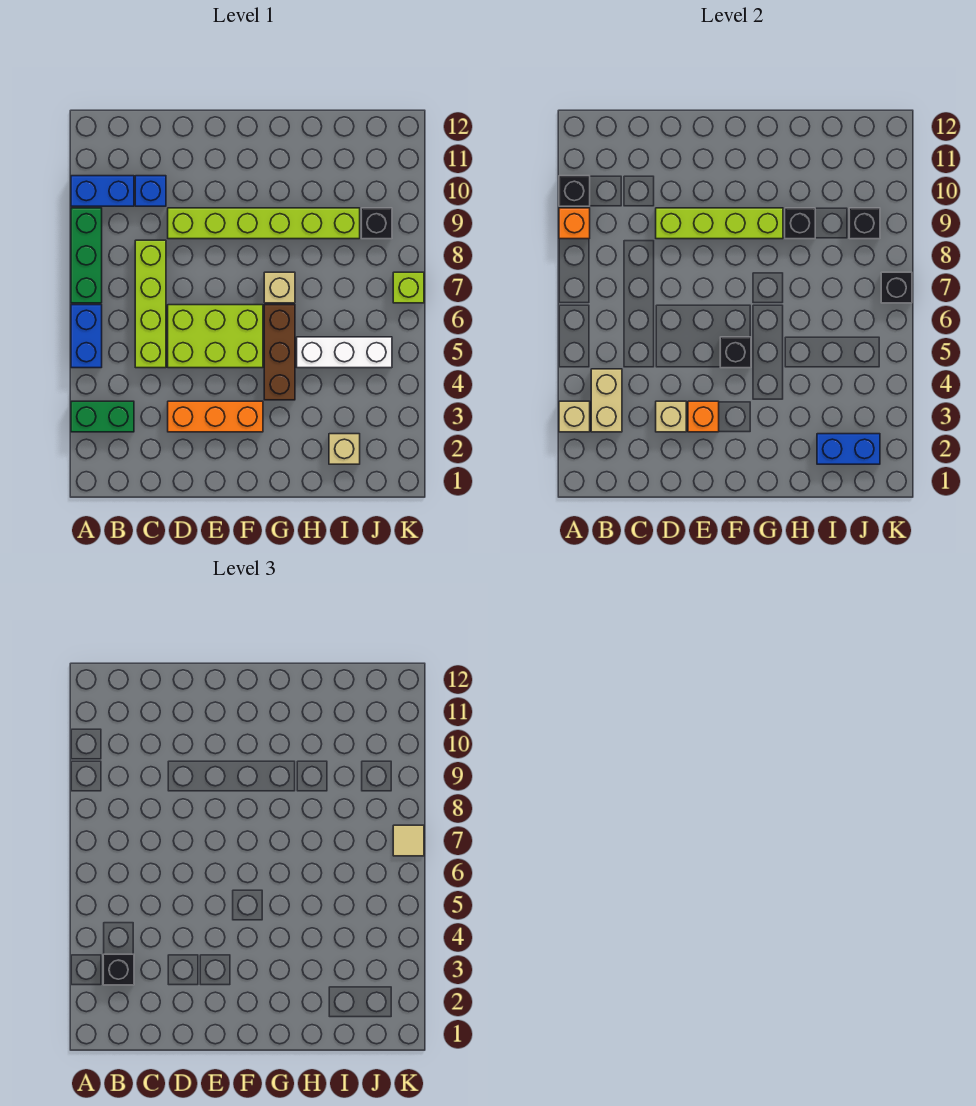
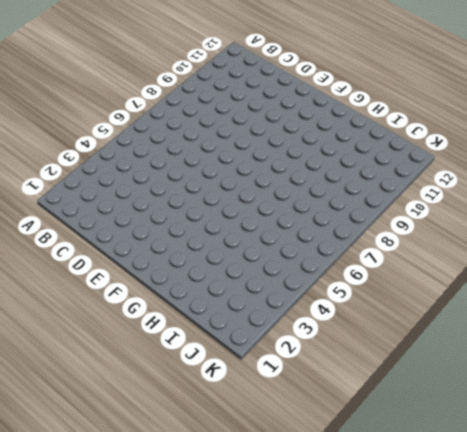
none -> green 1x2 brick [71,401,134,432]
none -> blue 1x2 brick [71,305,102,368]
none -> green 1x3 brick [71,208,102,303]

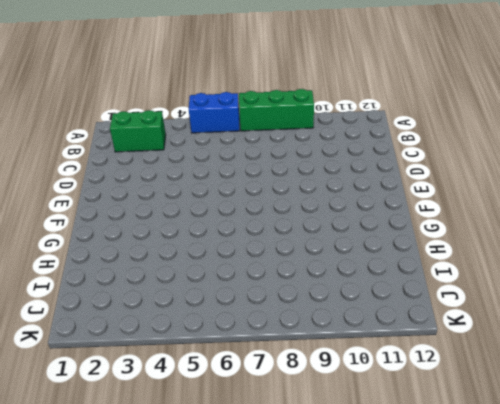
green 1x2 brick [110,110,166,152] -> green 1x2 brick turned to [71,401,134,432]
none -> blue 1x2 brick [71,176,134,206]
none -> lime 1x4 brick [135,240,166,368]
none -> blue 1x1 brick [135,176,166,206]

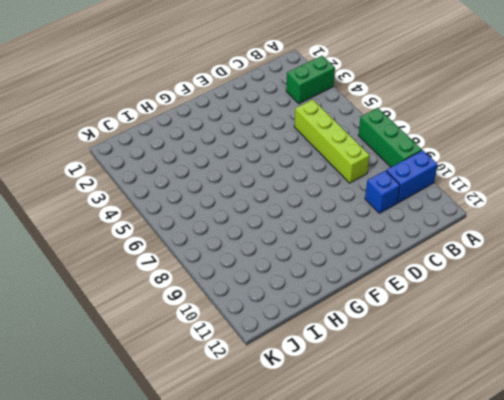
none -> blue 1x2 brick [71,305,102,368]
none -> orange 1x3 brick [168,401,263,432]
none -> lime 2x3 brick [168,305,263,368]

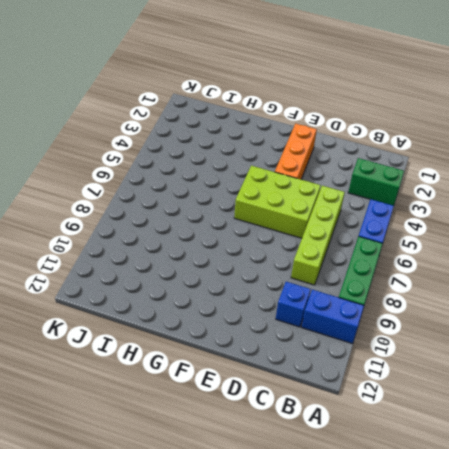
orange 1x3 brick [275,124,317,179] -> orange 1x3 brick turned to [168,401,263,432]
none -> lime 1x6 brick [168,208,360,239]
none -> brown 1x3 brick [264,305,295,400]
none -> tan 1x1 brick [264,272,295,303]

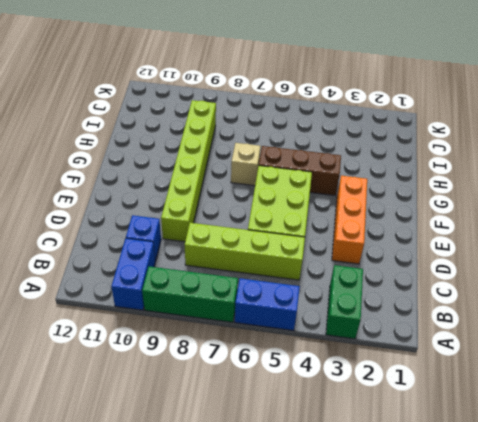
none -> white 1x3 brick [297,337,392,368]
none -> tan 1x1 brick [329,434,360,464]
none -> black 1x1 brick [361,208,392,239]

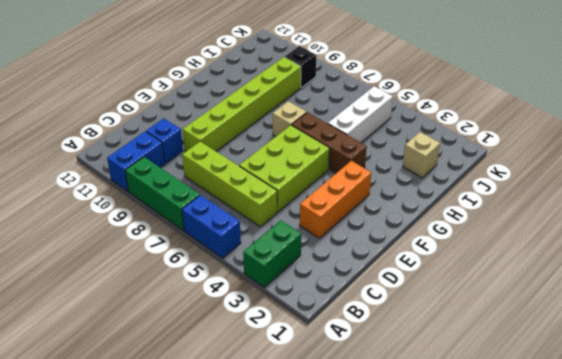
none -> lime 1x1 brick [393,272,424,303]
none -> tan 1x1 brick [559,401,590,432]
none -> orange 1x1 brick [559,208,590,239]

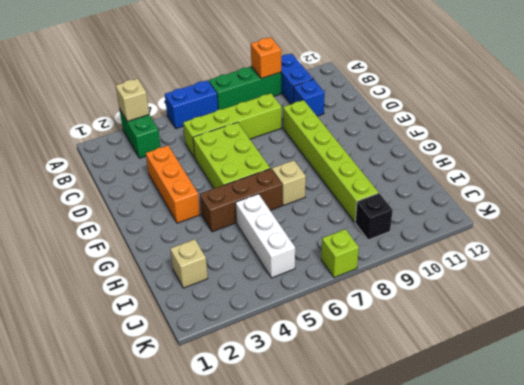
none -> black 1x1 brick [559,176,590,206]
none -> tan 1x2 brick [591,369,622,432]
none -> tan 1x1 brick [656,401,686,432]

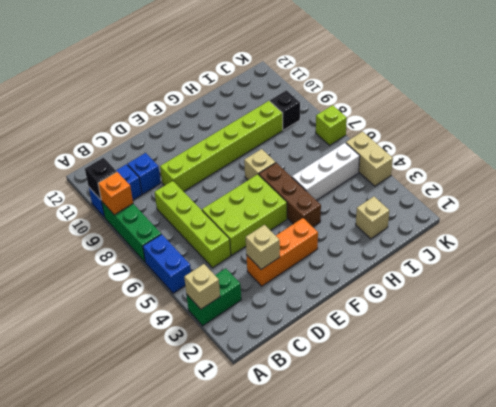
tan 1x2 brick [346,132,393,186] -> tan 1x2 brick moved to [591,369,622,432]
none -> lime 1x4 brick [656,208,783,239]
none -> orange 1x1 brick [688,401,719,432]
none -> black 1x1 brick [720,337,751,368]

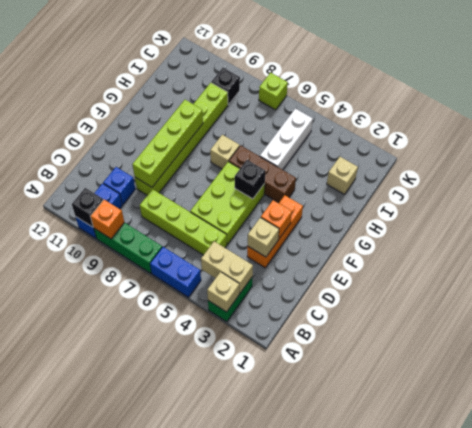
none -> black 1x1 brick [785,208,815,239]
none -> blue 1x2 brick [817,434,880,464]
none -> black 1x1 brick [849,208,880,239]

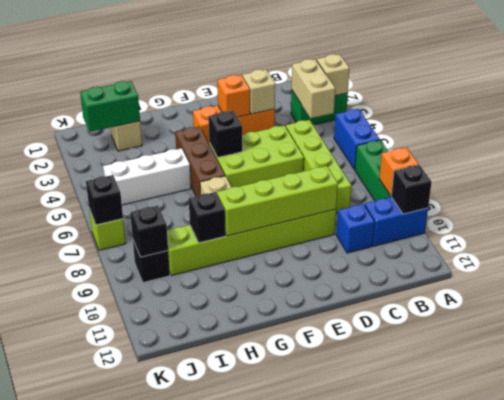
green 1x2 brick [80,81,140,132] -> blue 1x2 brick [817,434,880,464]
none -> black 1x1 brick [103,954,134,985]
none -> tan 1x1 tile [393,825,424,856]

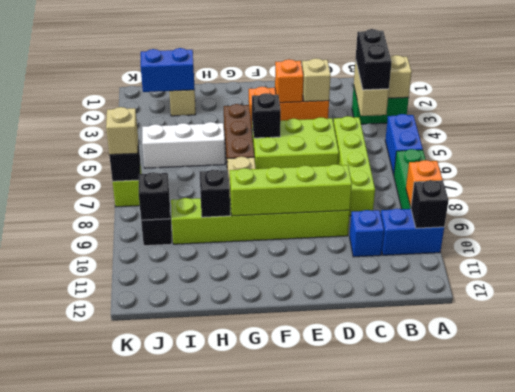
black 1x2 brick [356,29,392,90] -> black 1x1 brick [103,954,134,985]
tan 1x1 brick [106,107,138,155] -> tan 1x1 tile [393,825,424,856]

